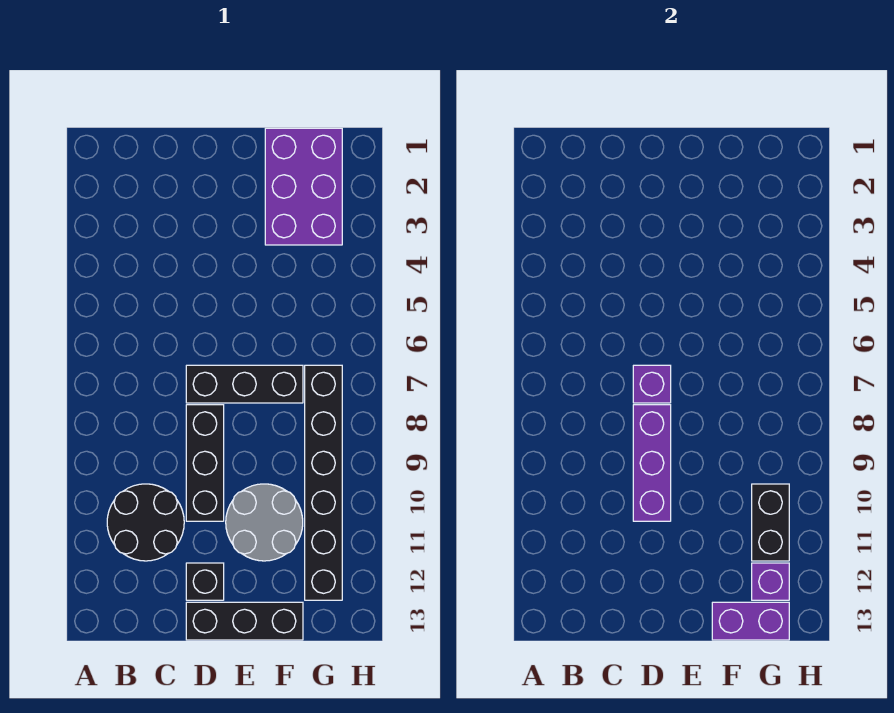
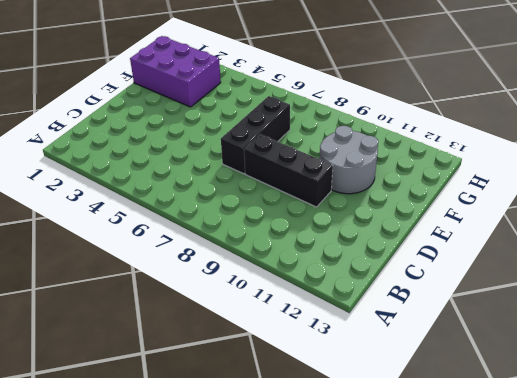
none -> black 2x2 round brick [107,484,184,561]
none -> black 1x1 brick [186,563,224,600]
none -> black 1x3 brick [186,602,303,640]

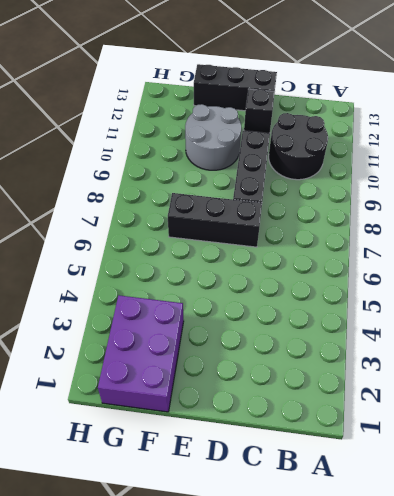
none -> black 1x6 brick [305,365,342,600]
none -> purple 1x1 brick [633,365,671,403]
none -> purple 1x3 brick [633,405,671,521]

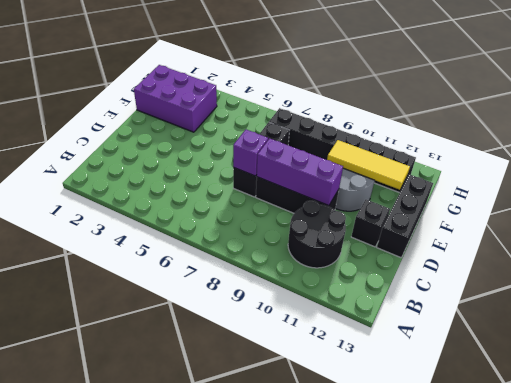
yellow 1x3 tile [327,140,410,190] -> none
none -> purple 1x2 brick [712,602,789,640]
none -> black 1x2 brick [752,484,789,561]
none -> purple 1x1 brick [752,563,789,600]

